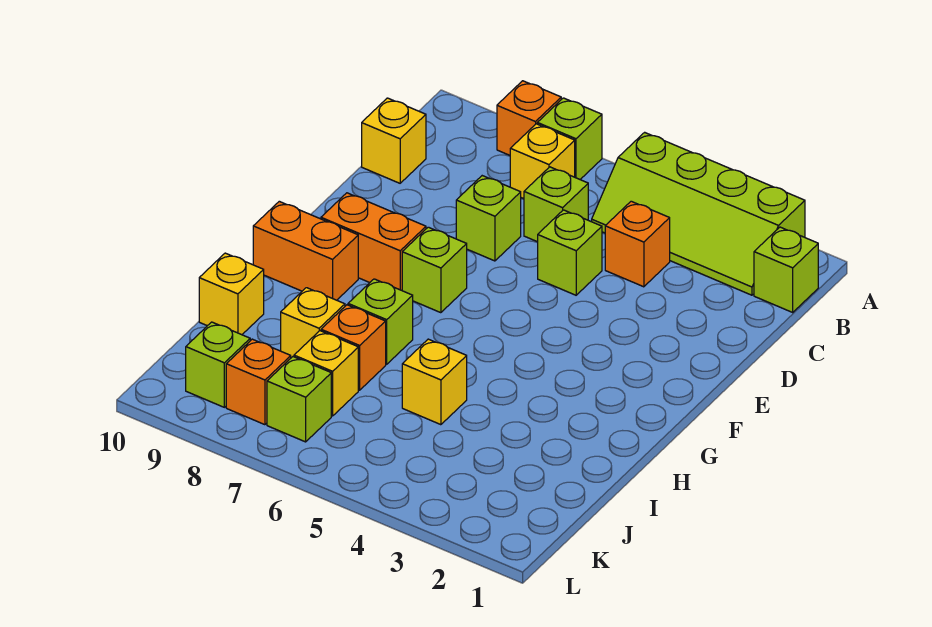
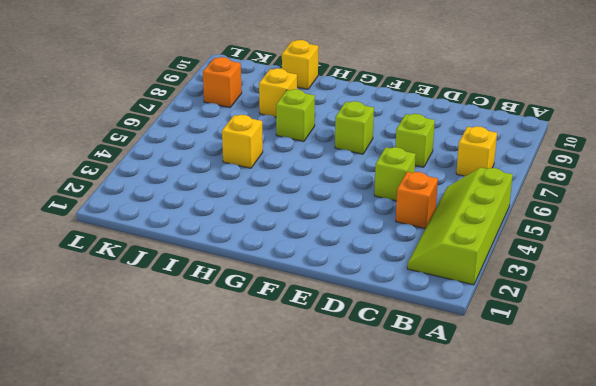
none -> lime 1x1 brick [537,98,602,179]
none -> orange 1x1 brick [497,81,561,155]
none -> lime 1x1 brick [754,227,818,312]

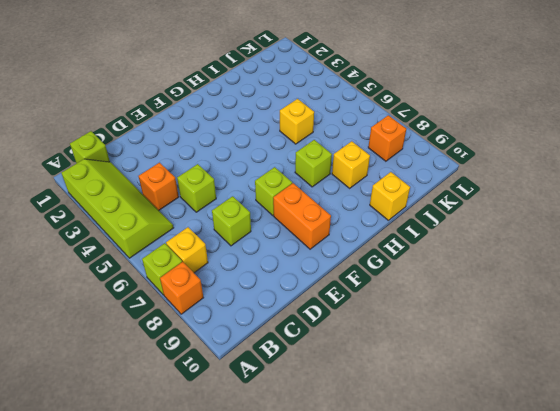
none -> lime 1x1 brick [524,167,588,242]
none -> yellow 1x1 brick [362,98,426,183]
none -> orange 1x2 brick [253,201,358,300]

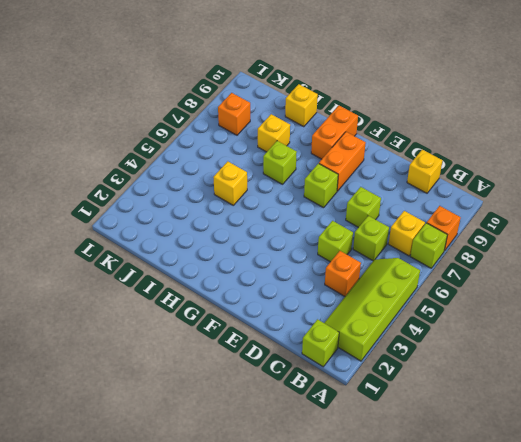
none -> orange 1x1 brick [321,305,386,390]
none -> yellow 1x1 brick [294,331,358,416]
none -> lime 1x1 brick [267,357,331,442]

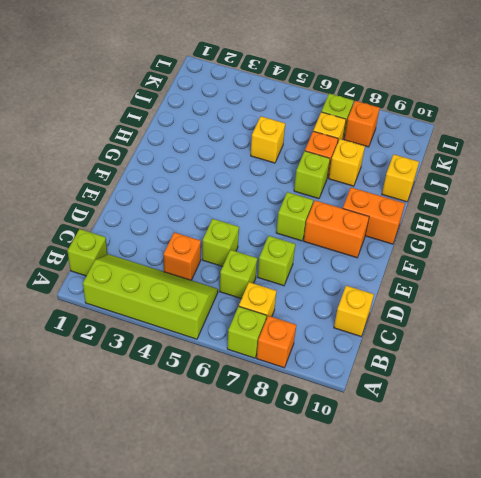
none -> lime 1x1 brick [186,322,250,407]

